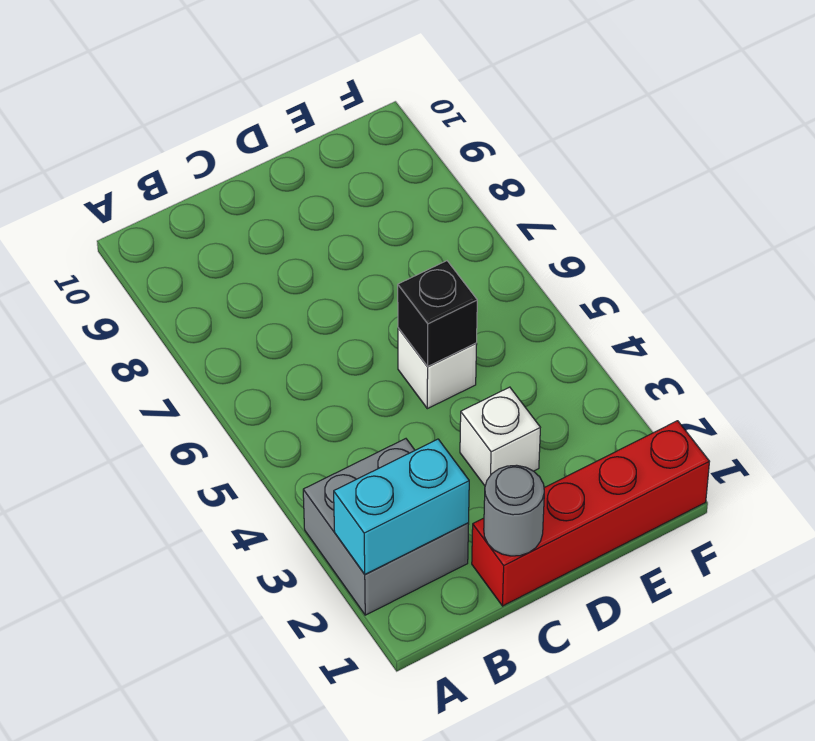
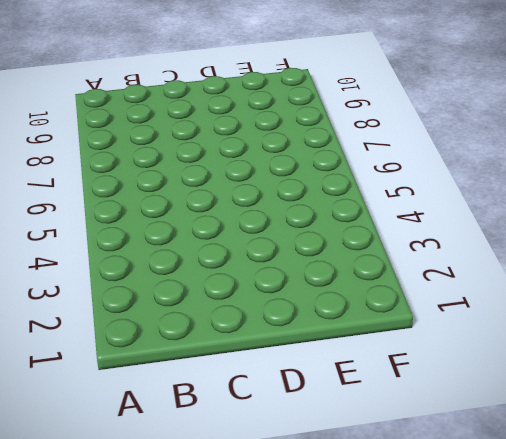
none -> grey 2x2 brick [303,439,469,615]
none -> red 1x4 brick [472,421,709,606]

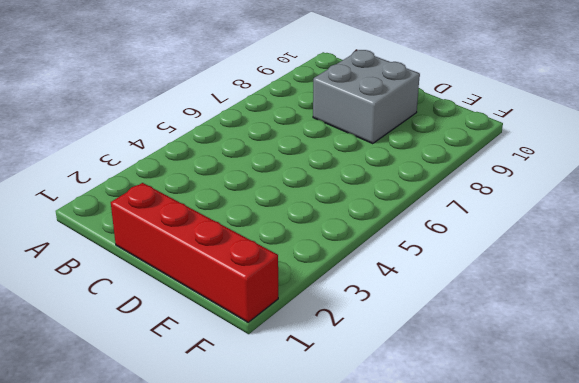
grey 2x2 brick [313,50,420,144] -> grey 2x2 brick moved to [303,439,469,615]
none -> white 1x1 brick [460,387,540,486]
none -> white 1x1 brick [398,328,477,409]

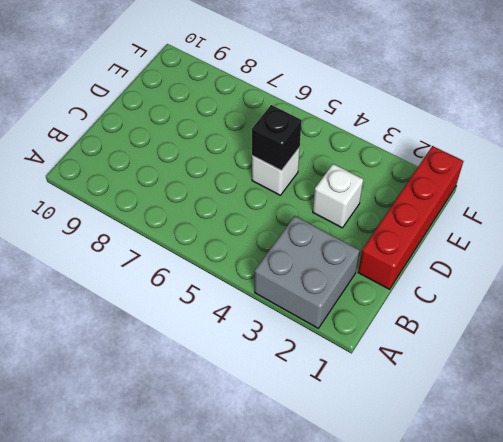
none -> cyan 1x2 brick [334,439,469,574]
none -> grey 1x1 round brick [484,465,544,556]

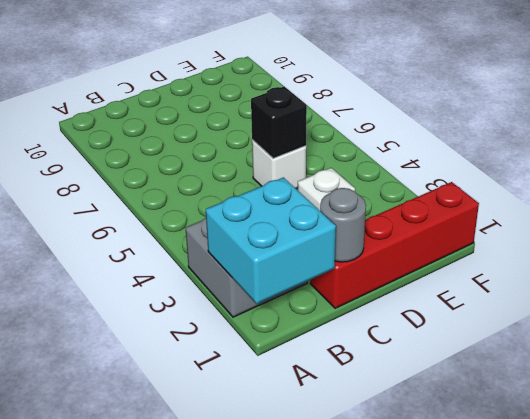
cyan 2x2 brick [206,178,336,304] -> cyan 1x2 brick [334,439,469,574]

